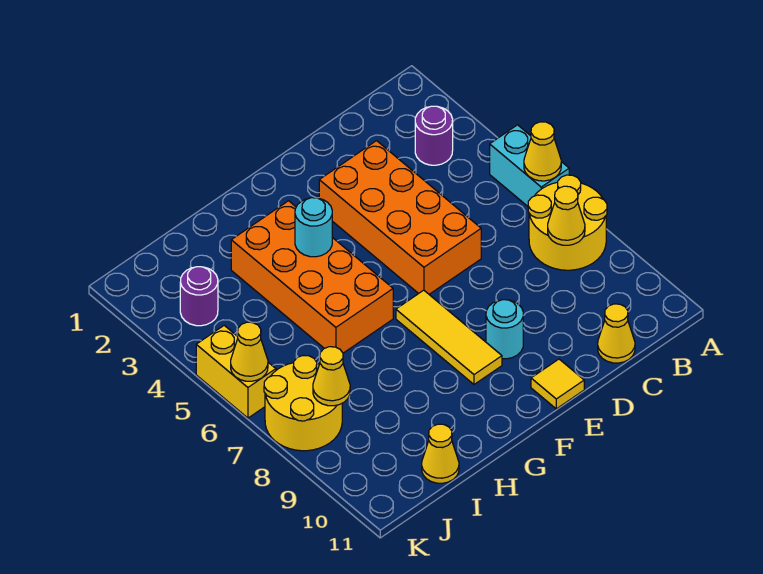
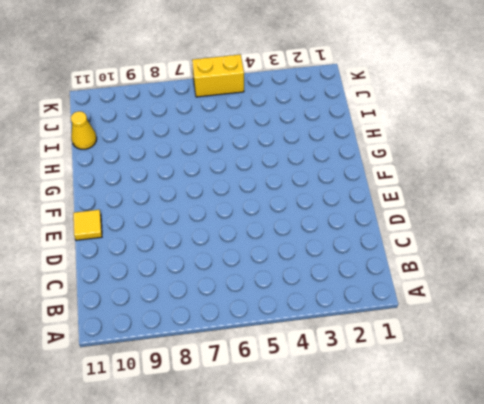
none -> cyan 1x2 brick [490,125,569,206]
none -> yellow 2x2 round brick [528,175,607,270]
none -> purple 1x1 round brick [415,106,453,165]

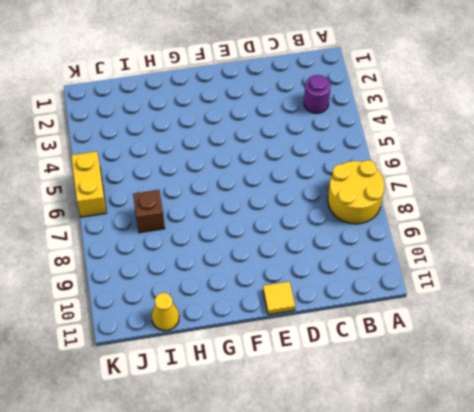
brown 1x1 brick [133,190,165,233] -> none
none -> cyan 1x2 brick [490,125,569,206]
none -> yellow 1x1 cone [598,304,635,363]
none -> orange 2x4 brick [319,141,481,294]

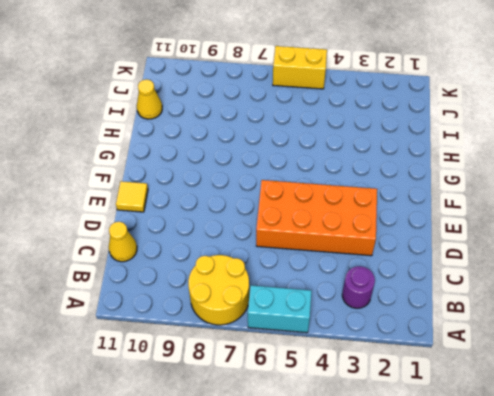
none -> cyan 1x1 round brick [486,300,523,359]
none -> yellow 1x3 tile [396,290,502,384]
none -> orange 2x4 brick [231,201,393,353]

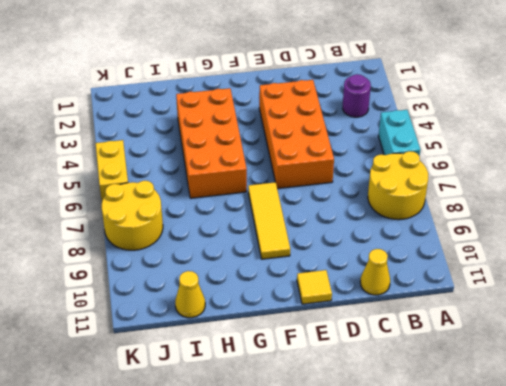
none -> cyan 1x1 round brick [486,300,523,359]
none -> purple 1x1 round brick [180,267,218,326]
none -> yellow 1x1 cone [524,122,561,181]

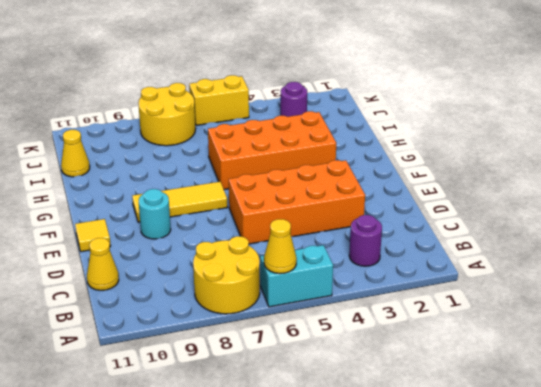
none -> yellow 1x1 cone [548,186,585,245]
none -> cyan 1x1 round brick [295,198,332,257]
none -> yellow 1x1 cone [313,347,350,406]

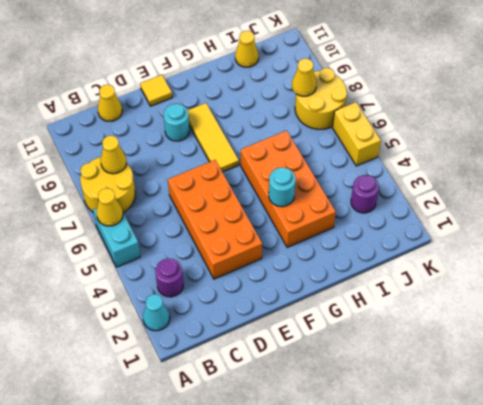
cyan 1x1 cone [143,294,170,331] -> none
none -> yellow 1x1 cone [231,322,268,381]

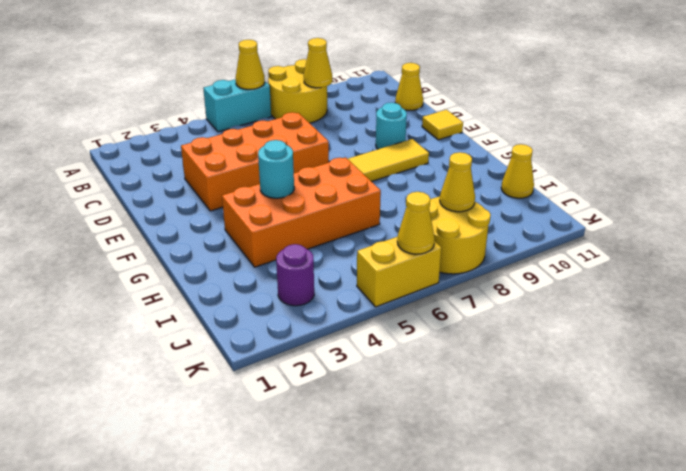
none -> purple 1x1 round brick [415,106,453,165]

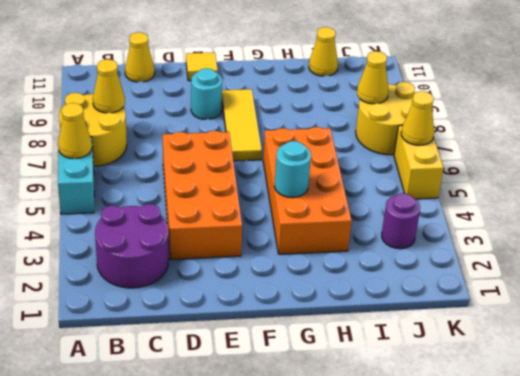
purple 2x2 round brick [95,204,169,288] -> purple 1x1 round brick [415,106,453,165]

